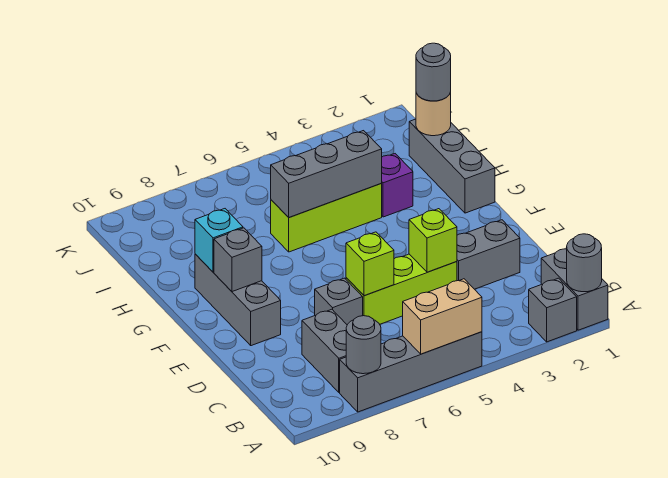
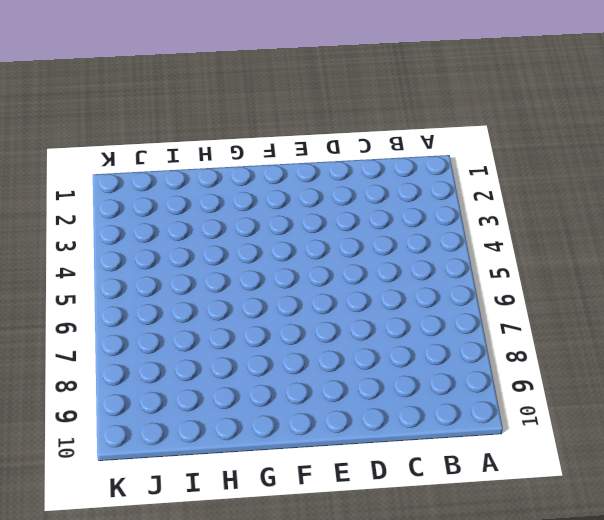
none -> grey 1x2 brick [541,249,608,330]
none -> grey 1x1 brick [529,278,577,342]
none -> grey 1x4 brick [340,332,482,412]

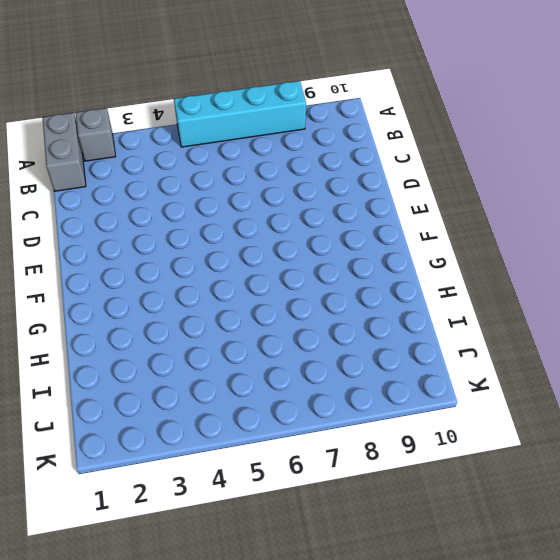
cyan 1x4 brick [174,81,306,147] -> grey 1x4 brick [340,332,482,412]
none -> grey 1x2 brick [302,309,347,392]
none -> grey 1x2 brick [457,220,520,289]
none -> lime 1x3 brick [346,254,457,324]

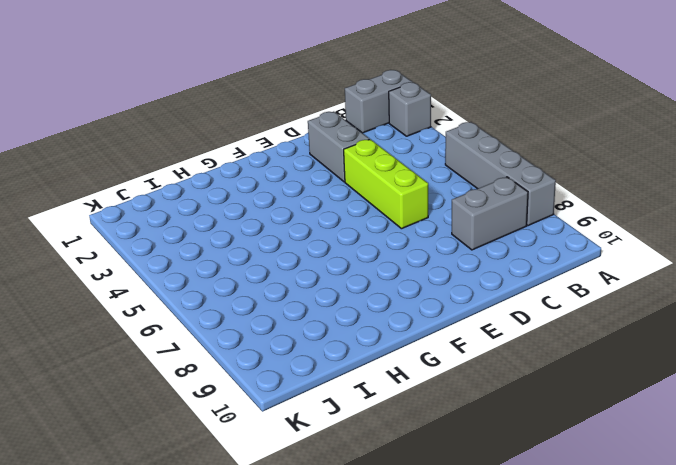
none -> grey 1x1 brick [315,278,363,325]
none -> grey 1x3 brick [195,254,281,346]
none -> grey 1x3 brick [409,119,495,213]

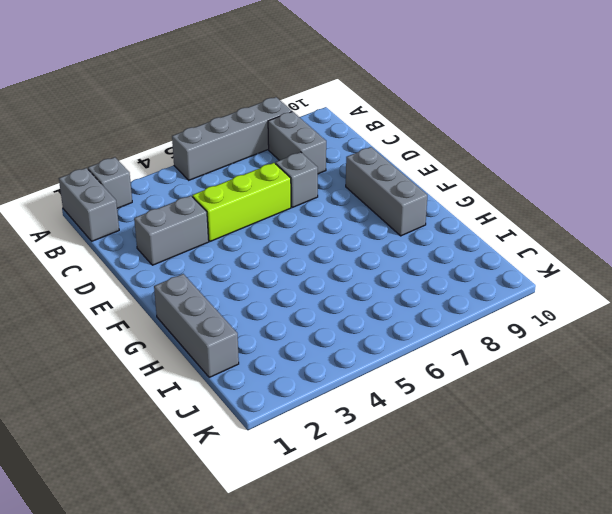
none -> purple 1x1 brick [381,154,413,217]
none -> lime 1x3 brick [271,184,382,252]
none -> grey 1x1 round brick [567,234,602,292]

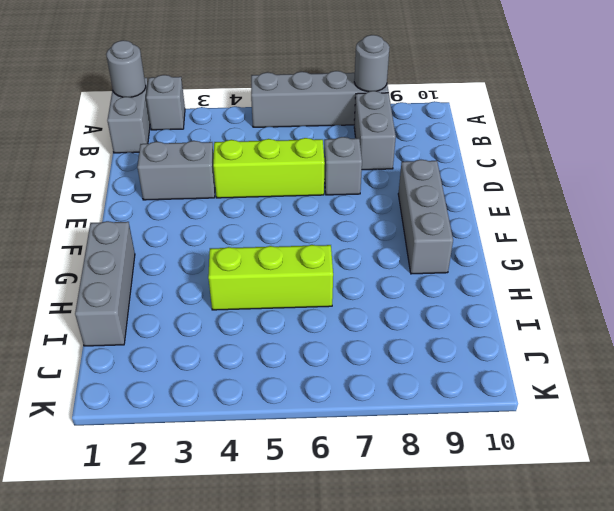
none -> purple 1x1 brick [381,154,413,217]
none -> tan 1x2 brick [403,279,482,354]
none -> lime 1x1 brick [409,209,457,272]

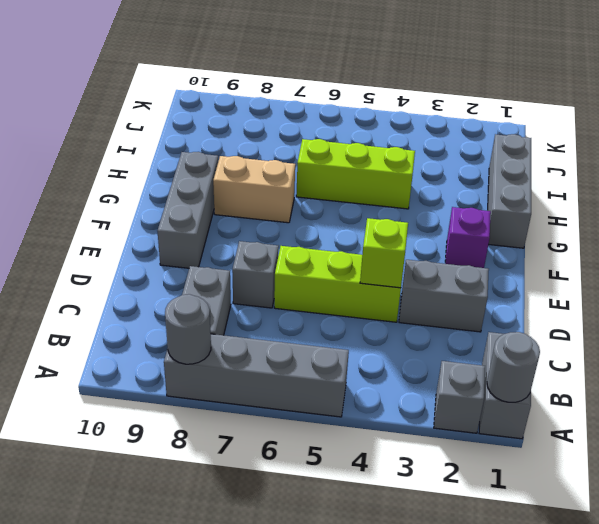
purple 1x1 brick [445,207,491,268] -> purple 1x1 brick moved to [381,154,413,217]
tan 1x2 brick [213,156,295,223] -> tan 1x2 brick moved to [403,279,482,354]
none -> lime 1x1 brick [346,232,394,296]
none -> grey 1x1 brick [214,228,262,292]
none -> cyan 1x1 brick [195,209,243,272]

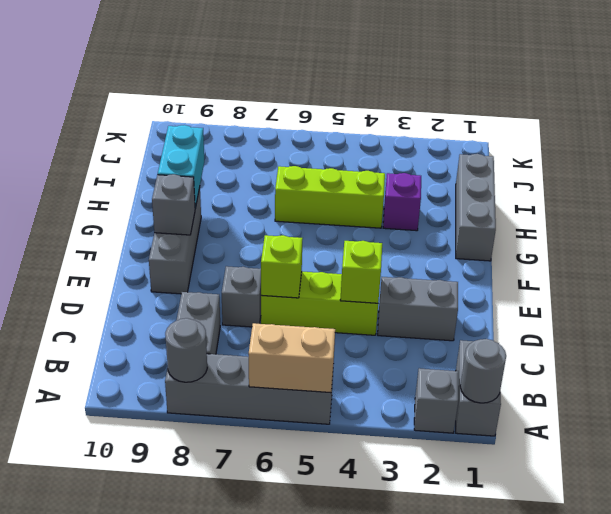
cyan 1x2 brick [158,125,204,208] -> cyan 1x1 brick [195,209,243,272]
none -> grey 1x3 brick [271,131,382,217]
none -> tan 1x1 round brick [416,92,451,136]
none -> grey 1x1 round brick [416,43,451,101]

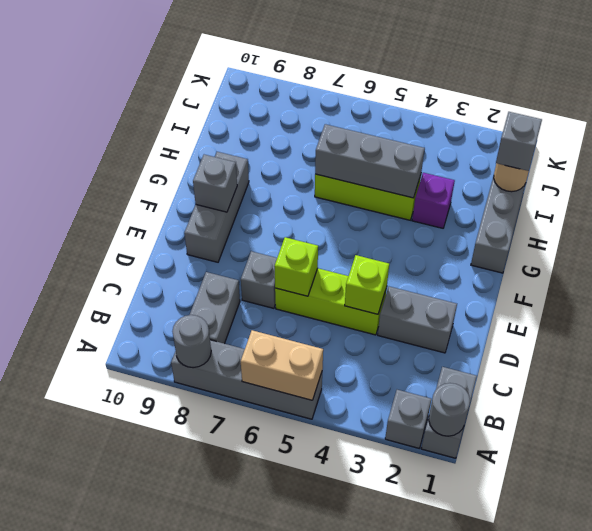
grey 1x1 brick [496,112,542,171] -> grey 1x1 round brick [416,43,451,101]
none -> cyan 1x1 brick [195,209,243,272]

